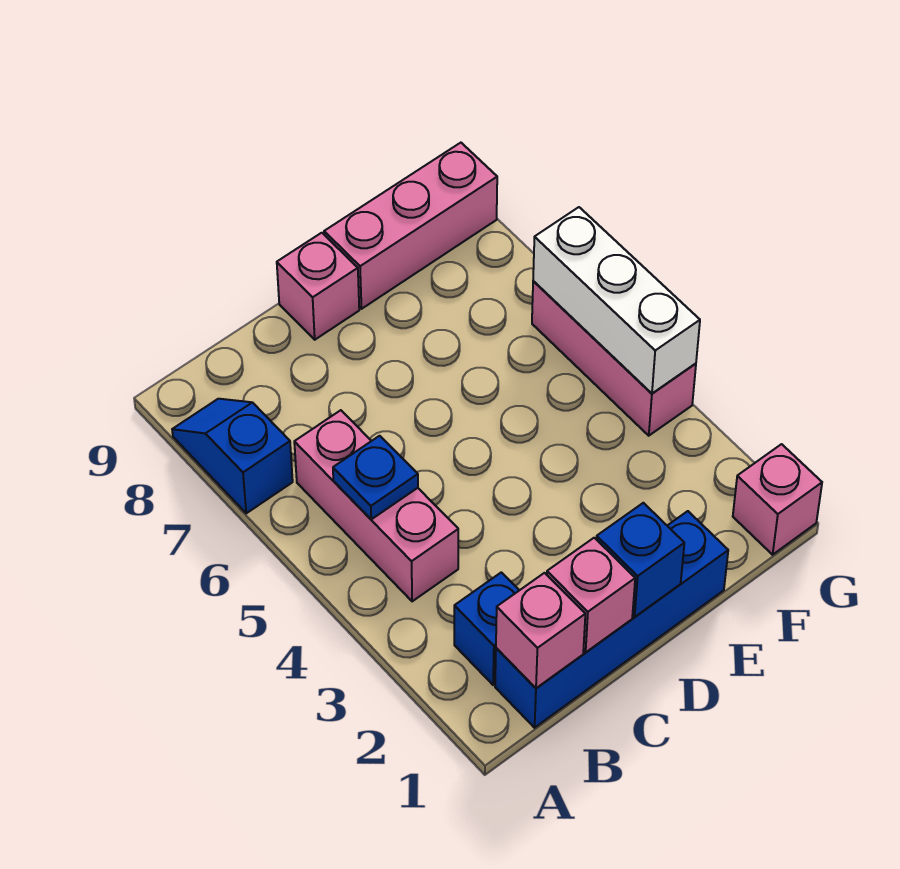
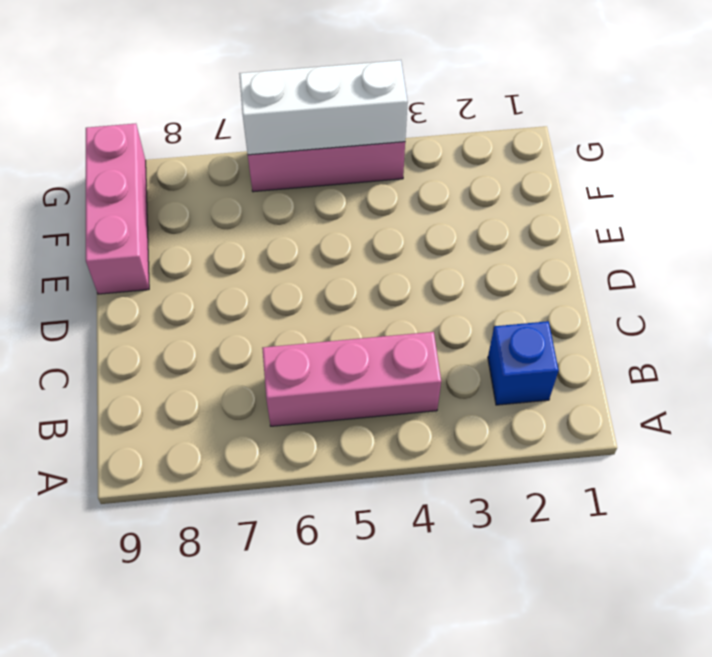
none -> blue 1x2 slope [172,399,293,513]
none -> blue 1x4 brick [495,511,728,728]
none -> pink 1x1 brick [277,233,359,340]

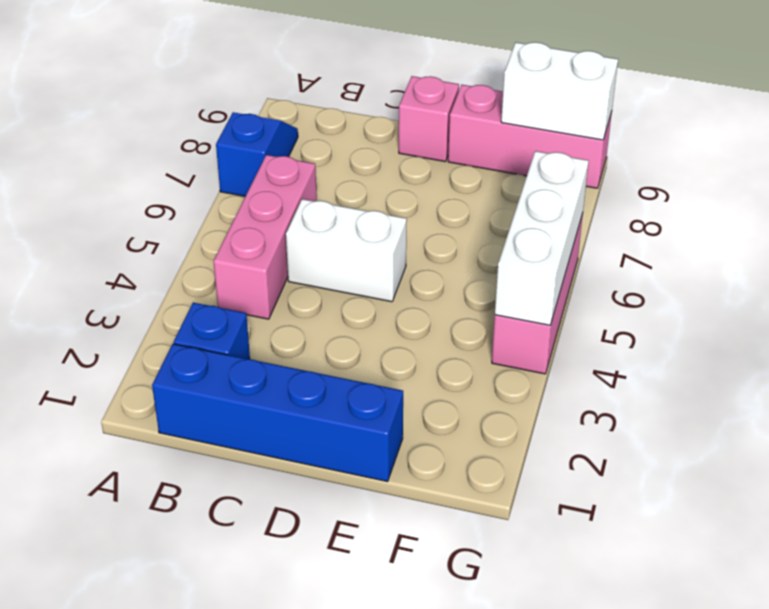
white 1x2 brick [286,199,407,302] -> none
white 1x2 brick [501,42,618,140] -> none
none -> pink 1x1 brick [733,444,822,555]
none -> pink 1x1 brick [496,573,585,688]
none -> blue 1x1 plate [333,436,418,519]

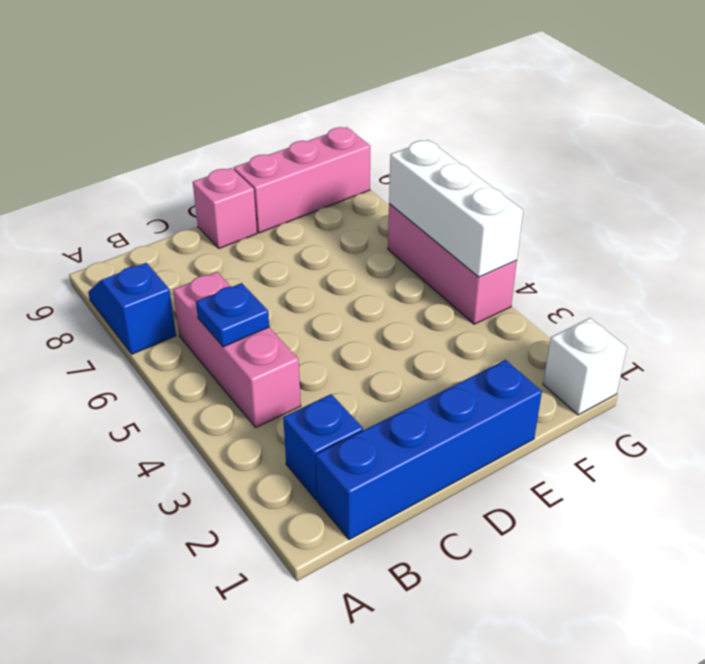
white 1x1 brick [543,318,627,415] -> pink 1x1 brick [733,444,822,555]
none -> pink 1x1 brick [496,573,585,688]
none -> pink 1x1 brick [547,538,635,652]
none -> blue 1x1 brick [596,503,684,617]

